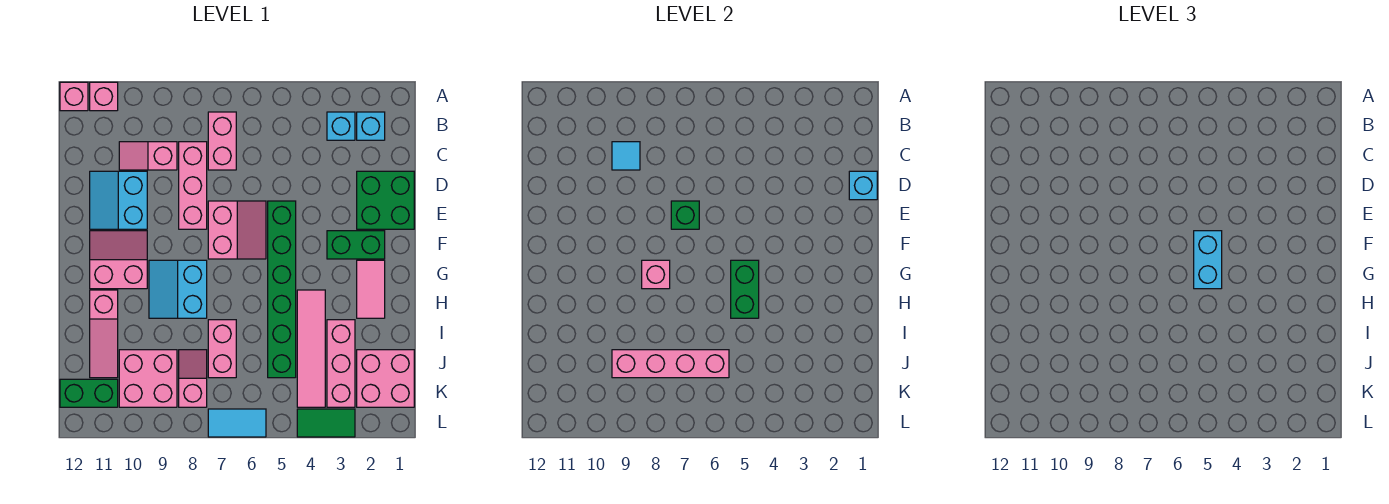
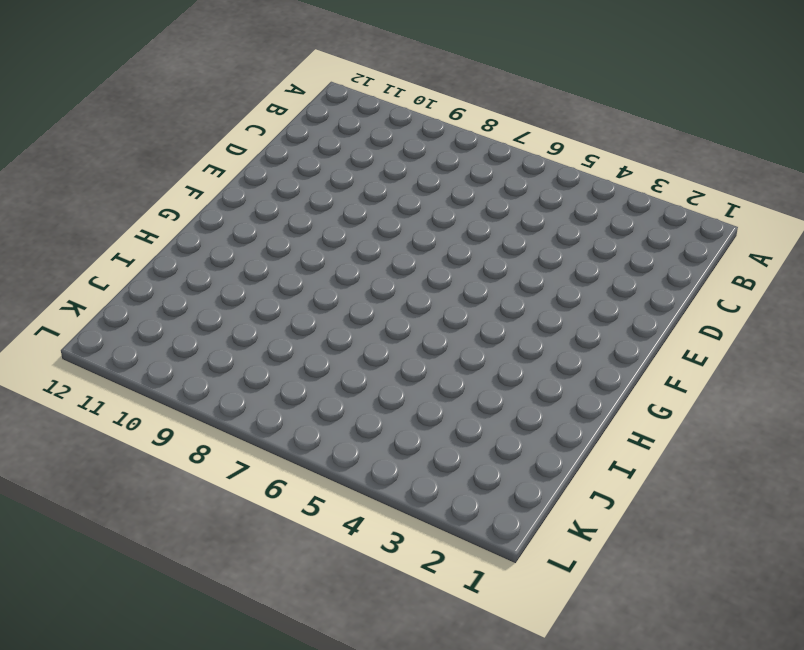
none -> pink 1x1 brick [90,82,118,111]
none -> pink 1x1 brick [60,82,88,111]
none -> cyan 1x1 brick [357,112,385,140]
none -> cyan 1x1 brick [327,112,355,140]

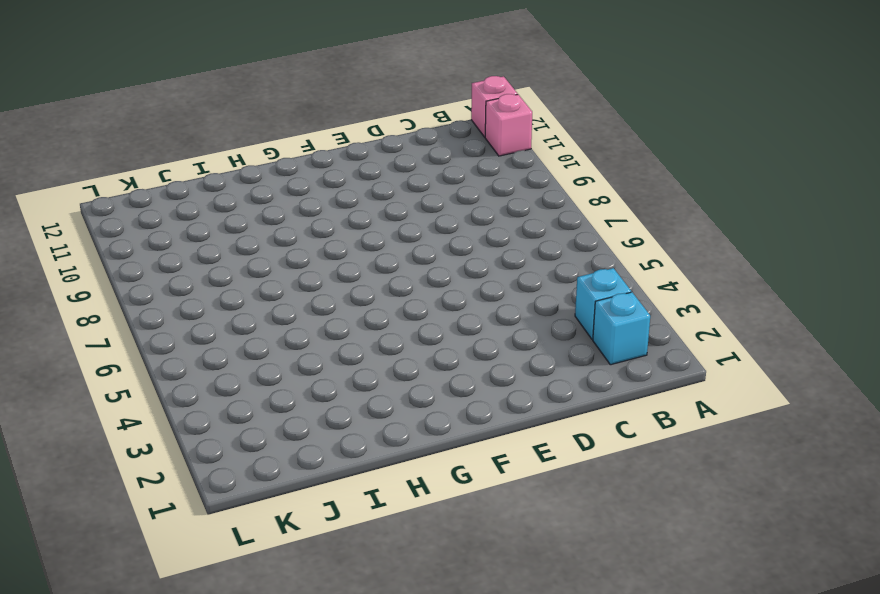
none -> pink 1x2 brick [208,112,236,170]
none -> pink 1x3 brick [179,142,207,229]
none -> pink 1x2 slope [119,142,177,170]
none -> green 2x2 brick [357,171,414,229]

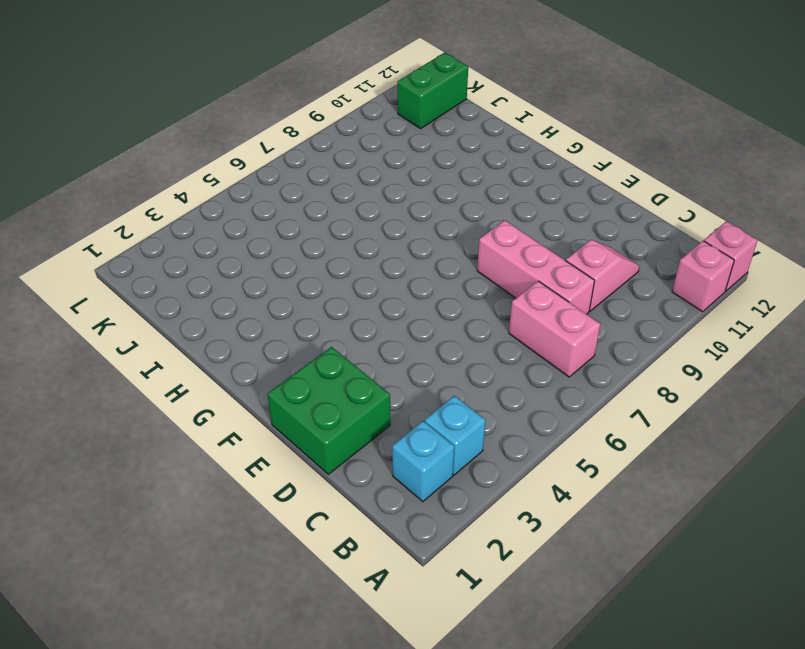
none -> cyan 2x2 slope [90,171,147,229]
none -> green 1x6 brick [268,201,296,378]
none -> pink 2x2 slope [208,201,266,259]
none -> green 1x2 brick [327,231,385,259]

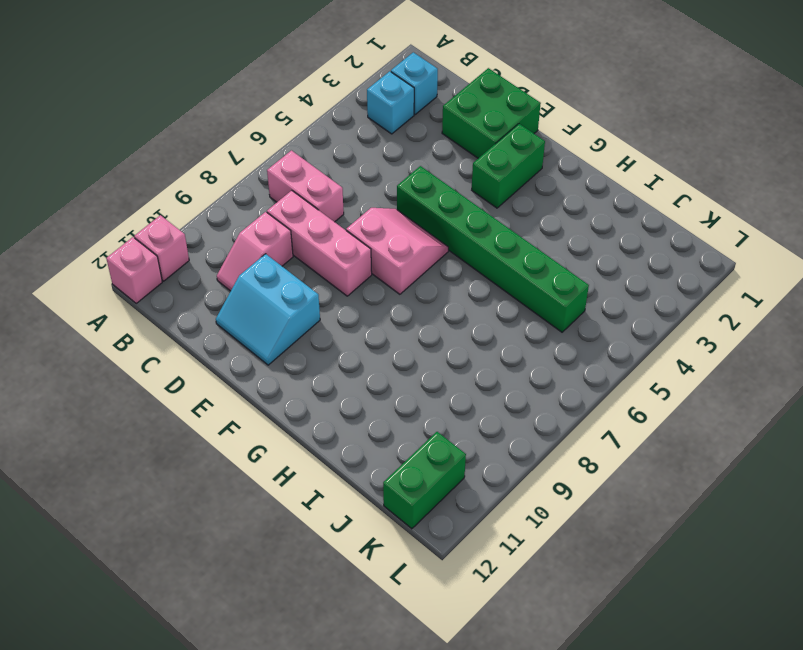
none -> pink 2x2 slope [90,231,147,289]
none -> pink 1x2 tile [357,260,385,318]
none -> cyan 2x2 slope [149,260,207,318]
none -> pink 1x4 tile [297,290,325,407]

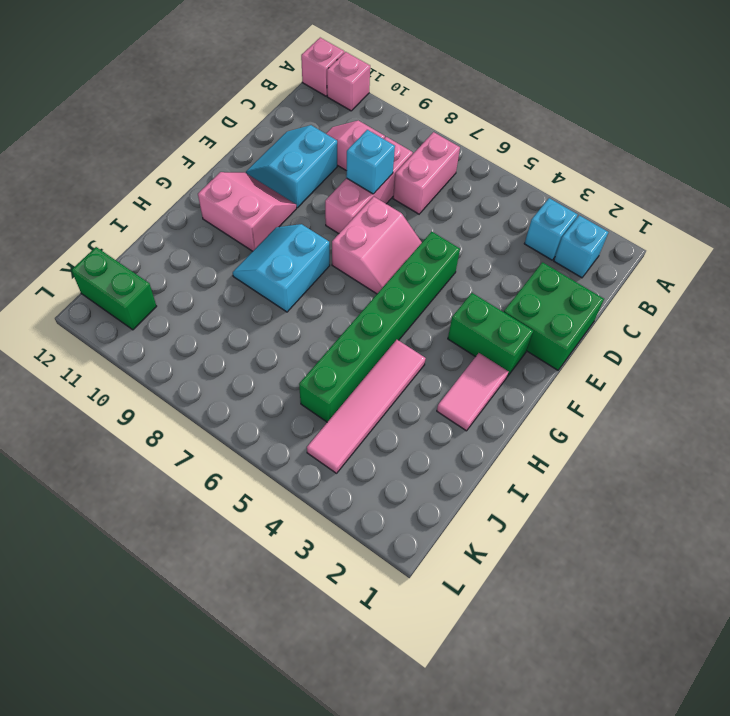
cyan 1x1 brick [346,130,395,194] -> cyan 1x1 brick moved to [849,171,877,200]
none -> pink 1x3 slope [90,290,118,378]
none -> pink 1x3 brick [327,320,355,407]
none -> pink 1x2 brick [208,320,236,378]
none -> pink 2x2 brick [357,350,414,407]

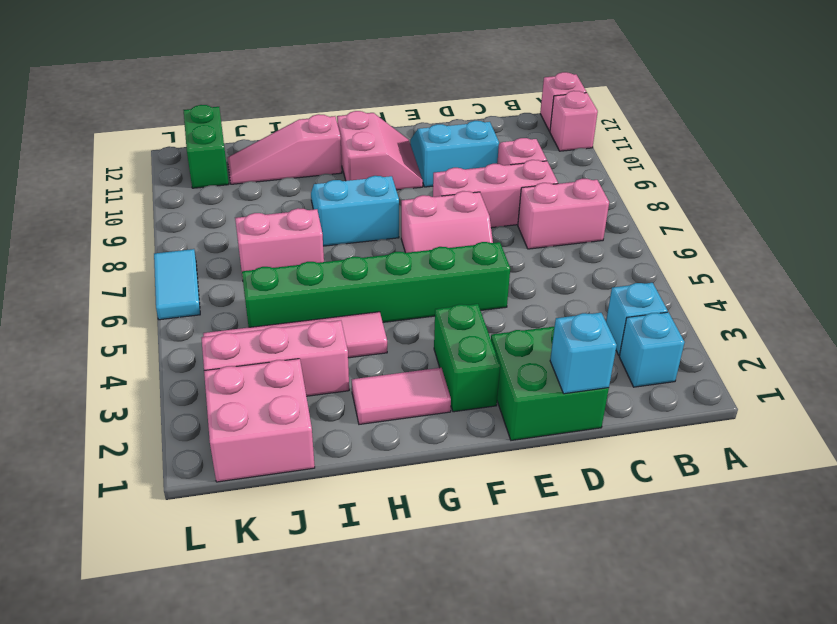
none -> pink 1x2 slope [179,350,207,407]
none -> pink 2x2 brick [119,350,177,407]
none -> green 1x2 tile [297,409,355,437]
none -> cyan 1x1 tile [612,142,640,170]

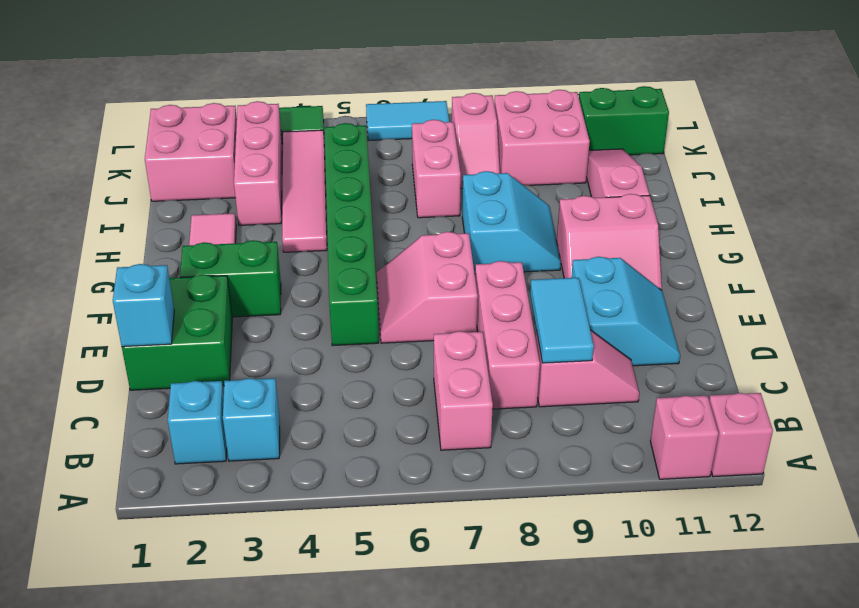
cyan 1x2 tile [530,278,594,363] -> cyan 1x1 tile [612,142,640,170]
none -> green 1x1 brick [671,201,699,229]
none -> green 1x2 brick [731,260,759,318]
none -> pink 1x1 brick [642,260,670,289]
none -> pink 1x4 brick [612,350,729,378]

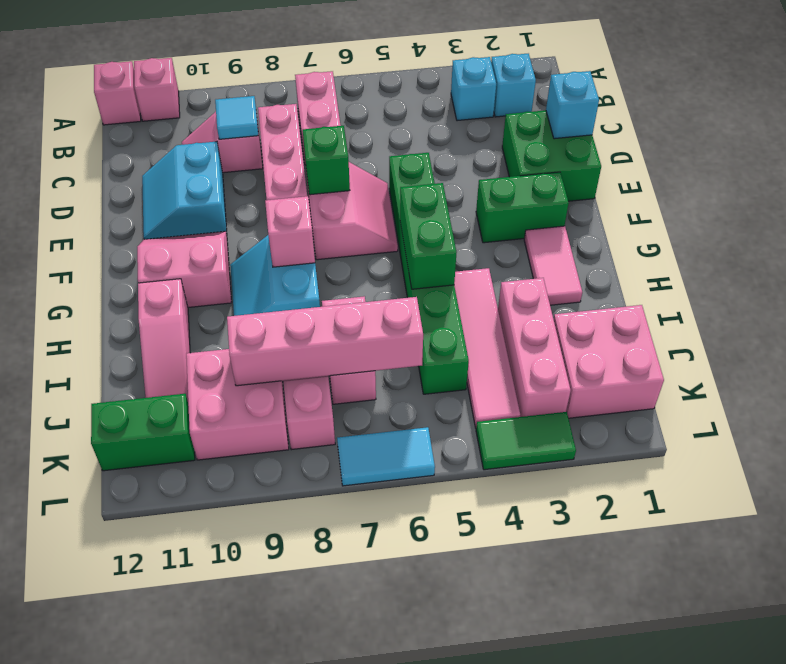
none -> cyan 1x2 brick [1194,231,1222,289]

